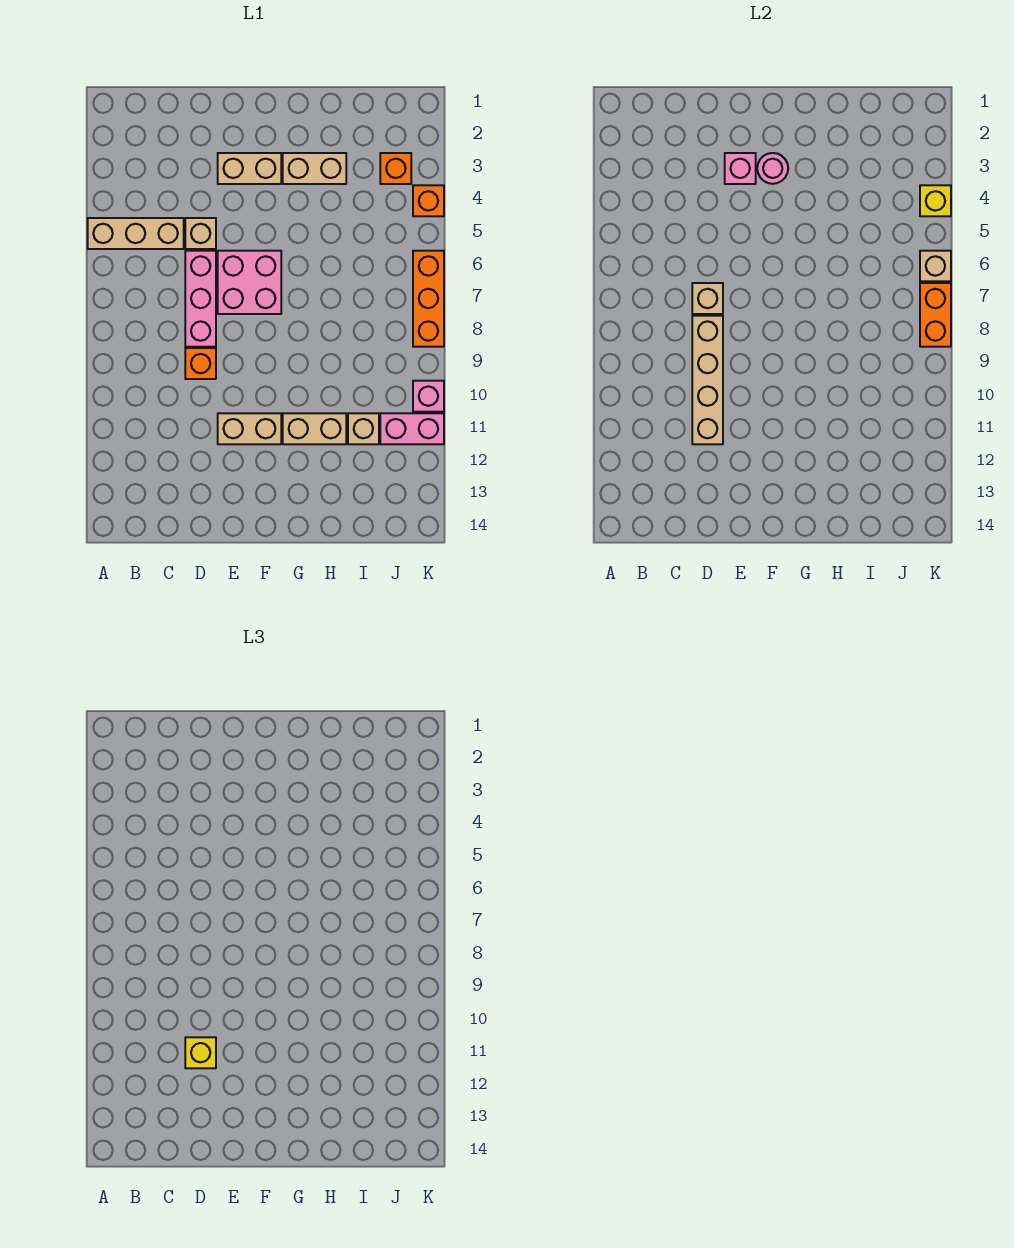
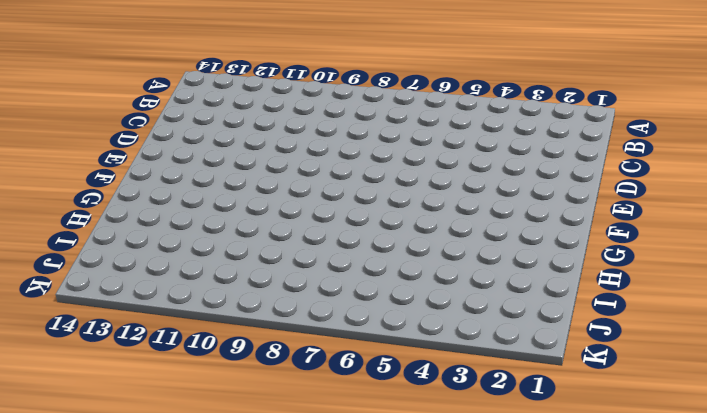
none -> tan 1x3 brick [88,218,184,249]
none -> tan 1x1 brick [185,218,216,249]
none -> pink 1x3 brick [185,251,216,347]

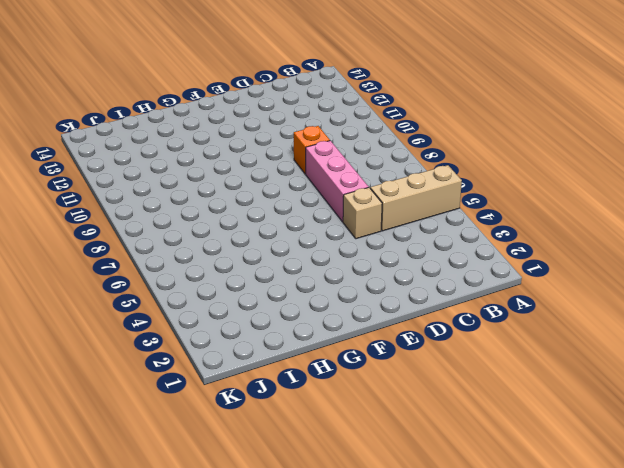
none -> tan 1x2 brick [218,153,281,184]
none -> pink 2x2 brick [218,251,281,314]
none -> tan 1x2 brick [218,413,281,444]

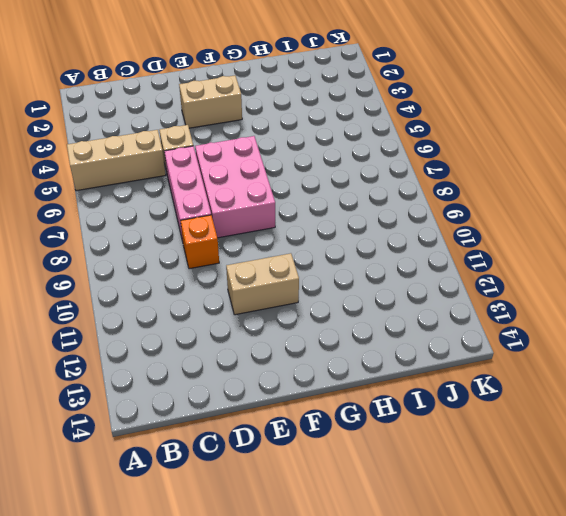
pink 2x3 brick [195,136,275,238] -> pink 2x2 brick [218,251,281,314]
none -> tan 1x2 brick [283,153,346,184]
none -> tan 1x2 brick [283,413,346,444]
none -> tan 1x1 brick [348,413,379,444]

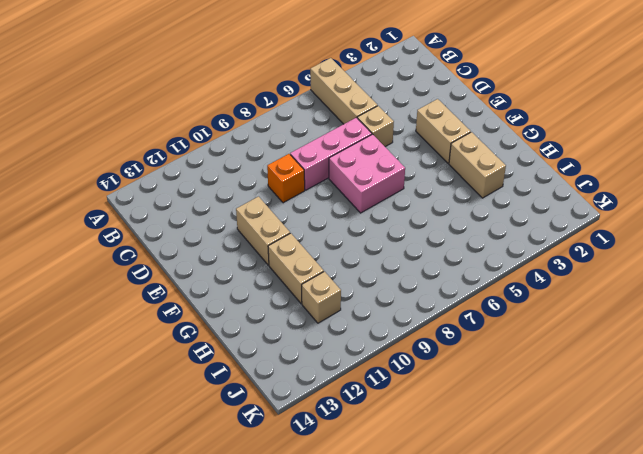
none -> orange 1x1 brick [380,153,411,184]
none -> pink 1x2 brick [380,413,444,444]
none -> orange 1x1 brick [413,185,444,216]

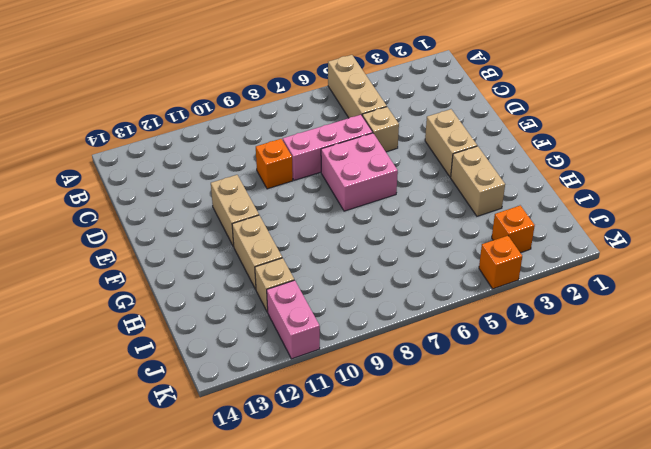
none -> orange 1x3 brick [413,251,444,347]
none -> pink 1x1 brick [413,381,444,412]
none -> tan 1x1 brick [692,283,723,314]

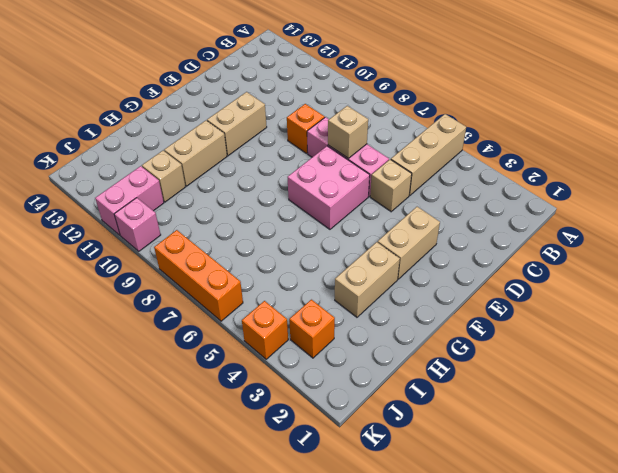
none -> tan 1x4 brick [692,316,723,444]
none -> pink 1x1 brick [725,153,756,184]
none -> pink 1x1 round brick [757,153,788,184]

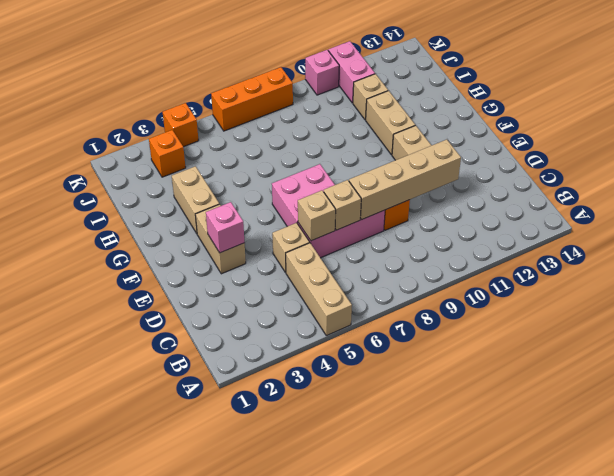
tan 1x1 brick [298,190,336,241] -> tan 1x1 brick moved to [920,251,951,281]
none -> pink 1x1 round brick [757,153,788,184]
none -> yellow 1x1 brick [920,185,951,216]
none -> orange 1x2 brick [920,283,951,347]

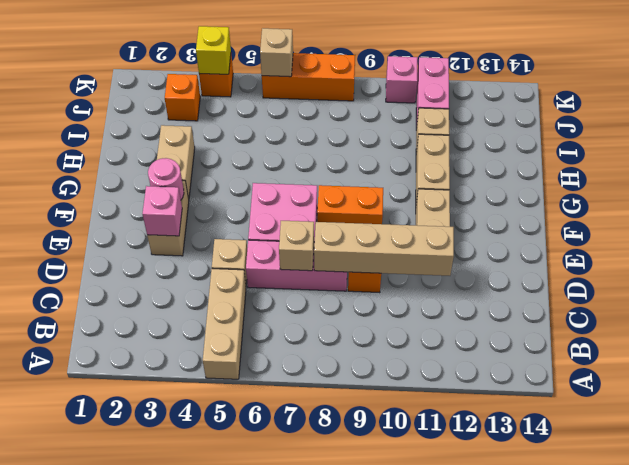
orange 1x2 brick [317,185,383,224] -> orange 1x2 brick moved to [920,283,951,347]
none -> yellow 1x1 brick [185,1037,216,1068]

